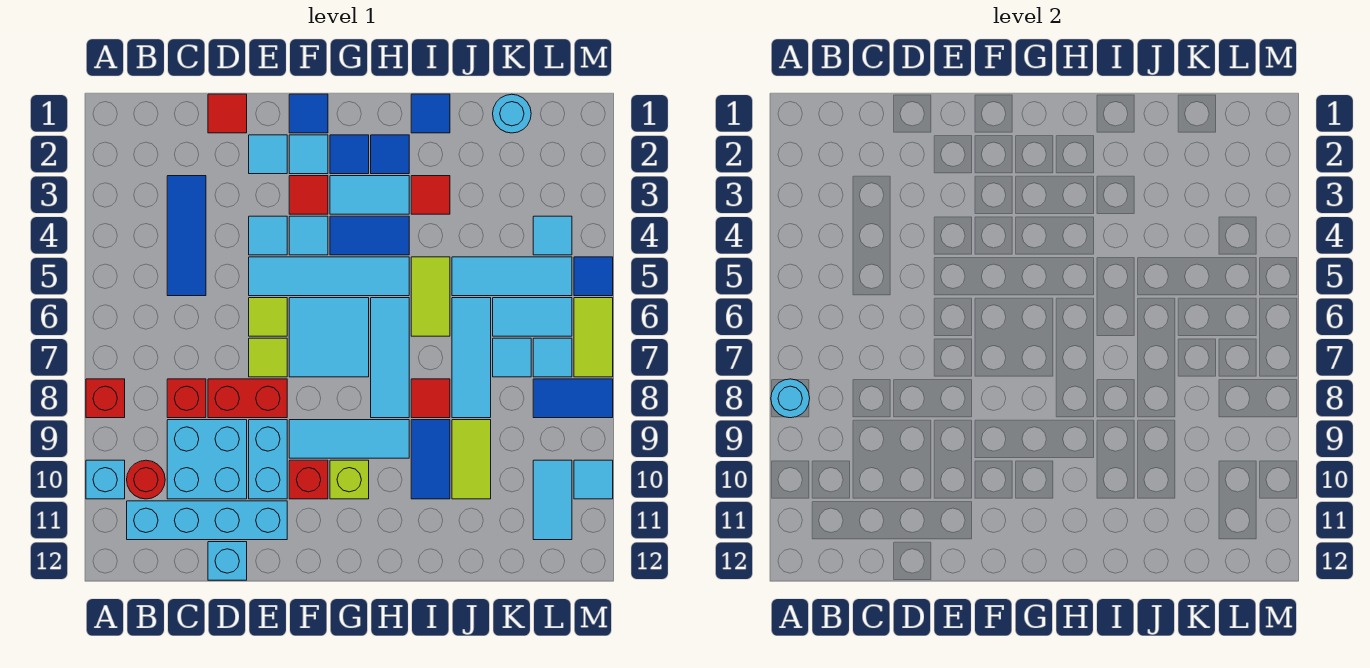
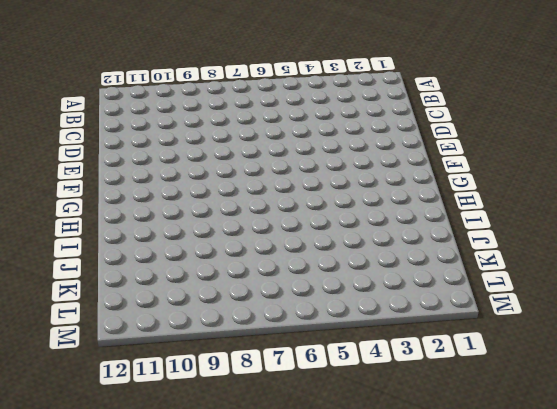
none -> red 1x1 brick [86,379,125,418]
none -> cyan 1x1 brick [86,460,125,499]
none -> red 1x1 round brick [127,460,165,499]
none -> cyan 1x4 brick [127,501,287,540]

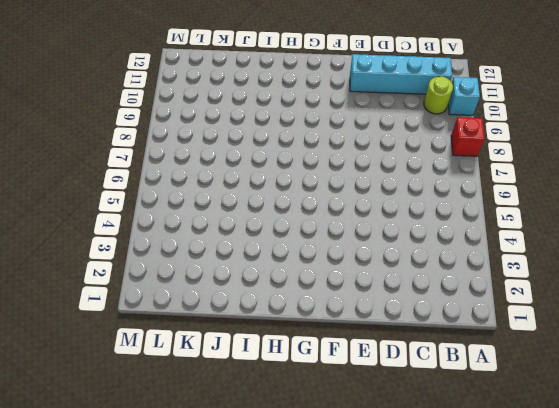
lime 1x1 round brick [424,76,453,114] -> red 1x1 round brick [127,460,165,499]
none -> blue 1x3 tile [167,176,206,296]
none -> red 1x1 brick [167,379,206,418]
none -> cyan 2x2 brick [167,420,247,499]
none -> red 1x1 tile [208,94,247,133]

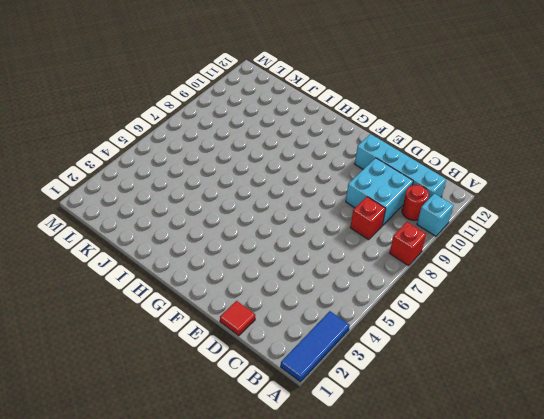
blue 1x3 tile [281,311,350,382] -> blue 1x3 tile moved to [167,176,206,296]
none -> red 1x2 brick [208,379,287,418]
none -> cyan 1x1 brick [208,542,247,580]
none -> cyan 1x1 tile [249,135,287,174]
none -> cyan 1x1 tile [249,216,287,255]

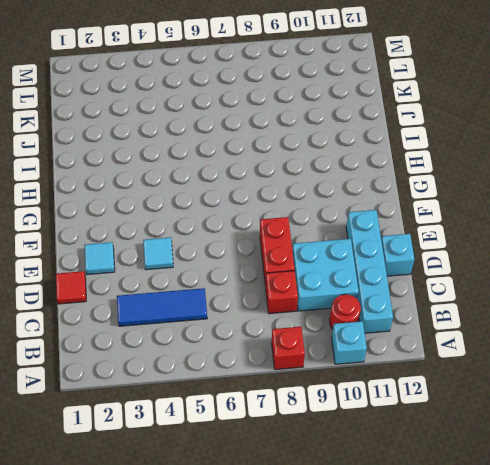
none -> cyan 1x4 tile [249,257,409,296]
none -> lime 1x1 tile [249,298,287,336]
none -> lime 1x1 tile [249,338,287,377]
none -> cyan 1x2 brick [249,420,287,499]

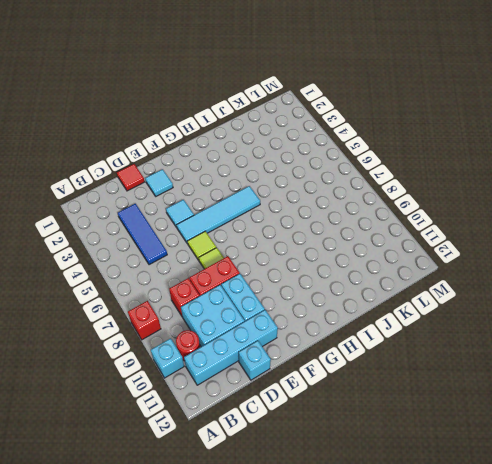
none -> blue 1x1 tile [289,94,328,133]
none -> cyan 1x1 tile [289,135,328,174]
none -> red 1x1 tile [289,176,328,214]
none -> cyan 1x1 tile [289,216,328,255]

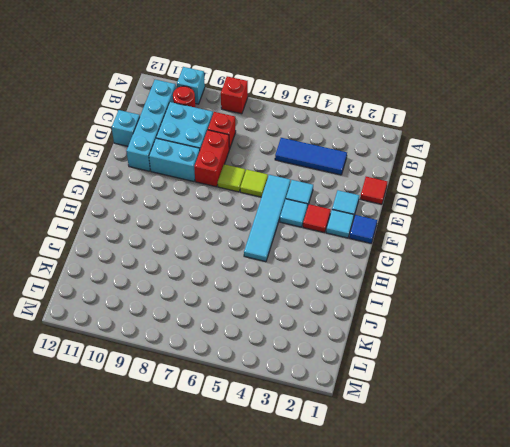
none -> cyan 2x2 tile [289,298,369,377]
none -> cyan 1x3 tile [289,420,409,458]
none -> red 1x1 brick [289,460,328,499]
none -> blue 1x1 tile [330,135,369,174]

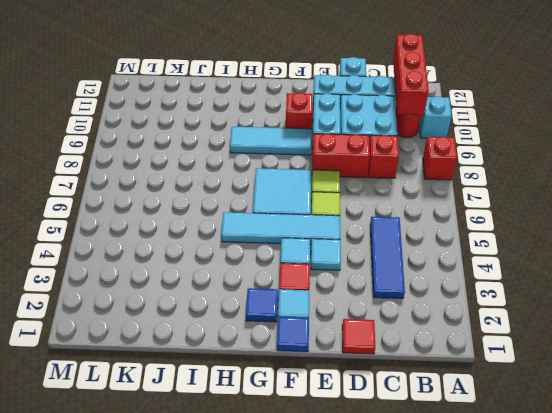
red 1x3 brick [393,34,429,115] -> none
none -> cyan 1x1 tile [249,135,287,174]
none -> cyan 1x2 tile [330,176,409,214]
none -> blue 1x2 tile [330,216,409,255]
none -> lime 1x1 brick [330,460,369,499]

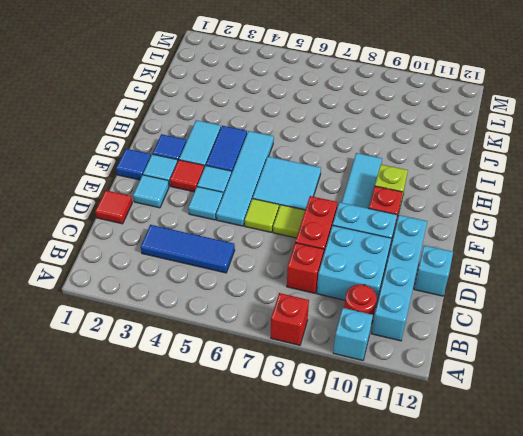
none -> blue 1x1 tile [371,135,409,174]
none -> cyan 1x3 tile [371,298,409,418]
none -> blue 1x1 tile [411,94,450,133]
none -> red 1x1 tile [411,176,450,214]

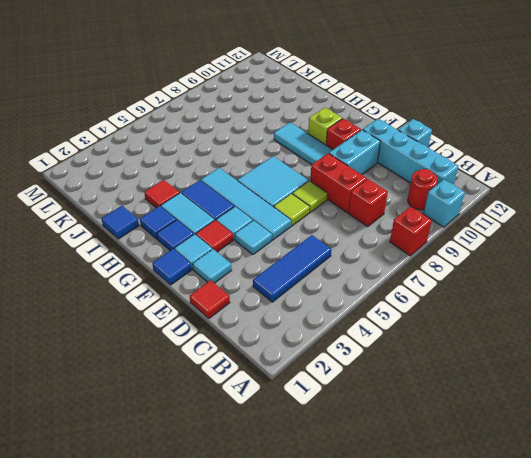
none -> cyan 2x2 brick [167,420,247,499]
none -> cyan 1x3 tile [371,298,409,418]
none -> lime 1x2 tile [411,257,450,336]
none -> red 1x1 tile [411,379,450,418]

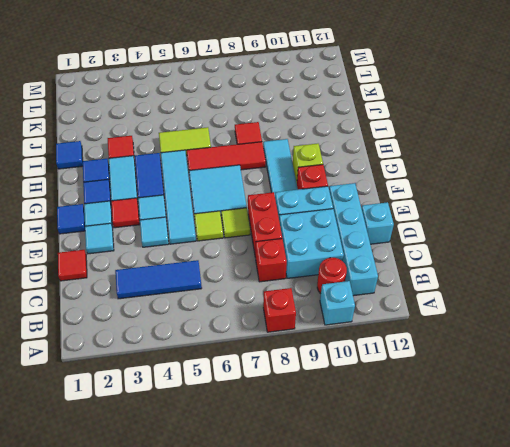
red 1x3 tile [187,142,266,170] -> cyan 1x3 tile [371,298,409,418]
none -> blue 1x2 tile [411,420,450,499]
none -> cyan 1x3 tile [452,257,572,296]
none -> cyan 1x3 tile [452,298,491,418]
none -> lime 1x2 tile [452,420,491,499]

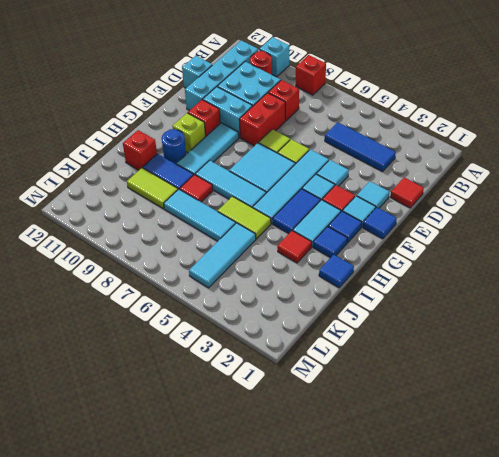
blue 1x1 round brick [162,129,186,164] -> none
red 1x1 brick [123,130,157,170] -> none
none -> cyan 1x1 round brick [493,94,531,133]
none -> cyan 1x2 tile [493,298,572,336]
none -> cyan 1x1 tile [493,338,531,377]
none -> cyan 1x1 tile [533,216,572,255]

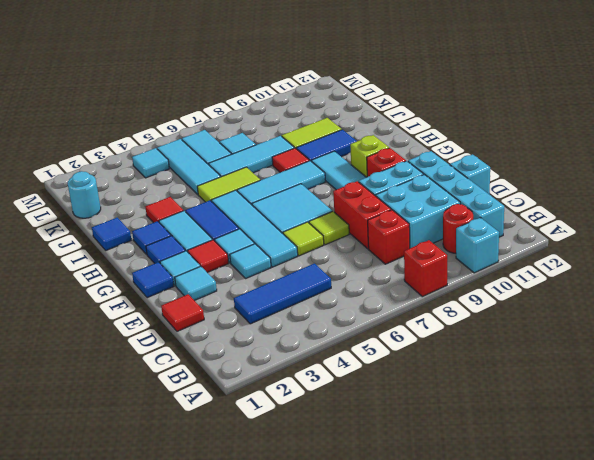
none -> cyan 1x1 tile [533,338,572,377]
none -> blue 1x2 tile [533,379,613,418]
none -> cyan 1x2 tile [533,460,572,540]
none -> blue 1x1 tile [574,257,613,296]

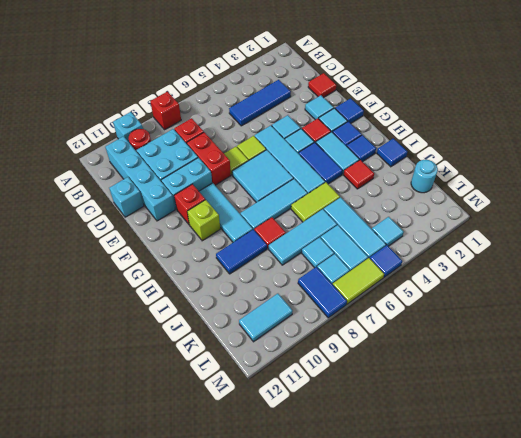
none -> lime 1x2 tile [452,420,491,499]
none -> cyan 1x1 tile [574,460,613,499]
none -> cyan 1x1 round brick [771,379,810,418]

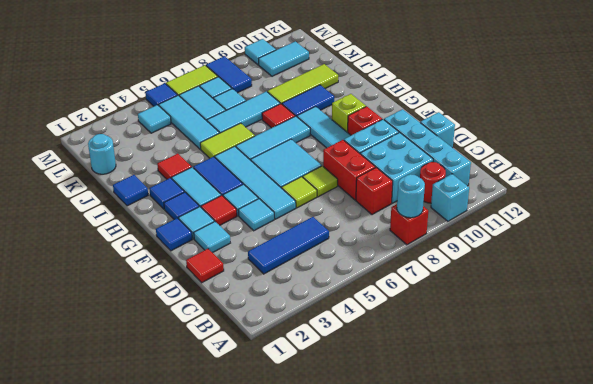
lime 1x3 tile [267,64,338,104] -> lime 1x2 tile [452,420,491,499]

